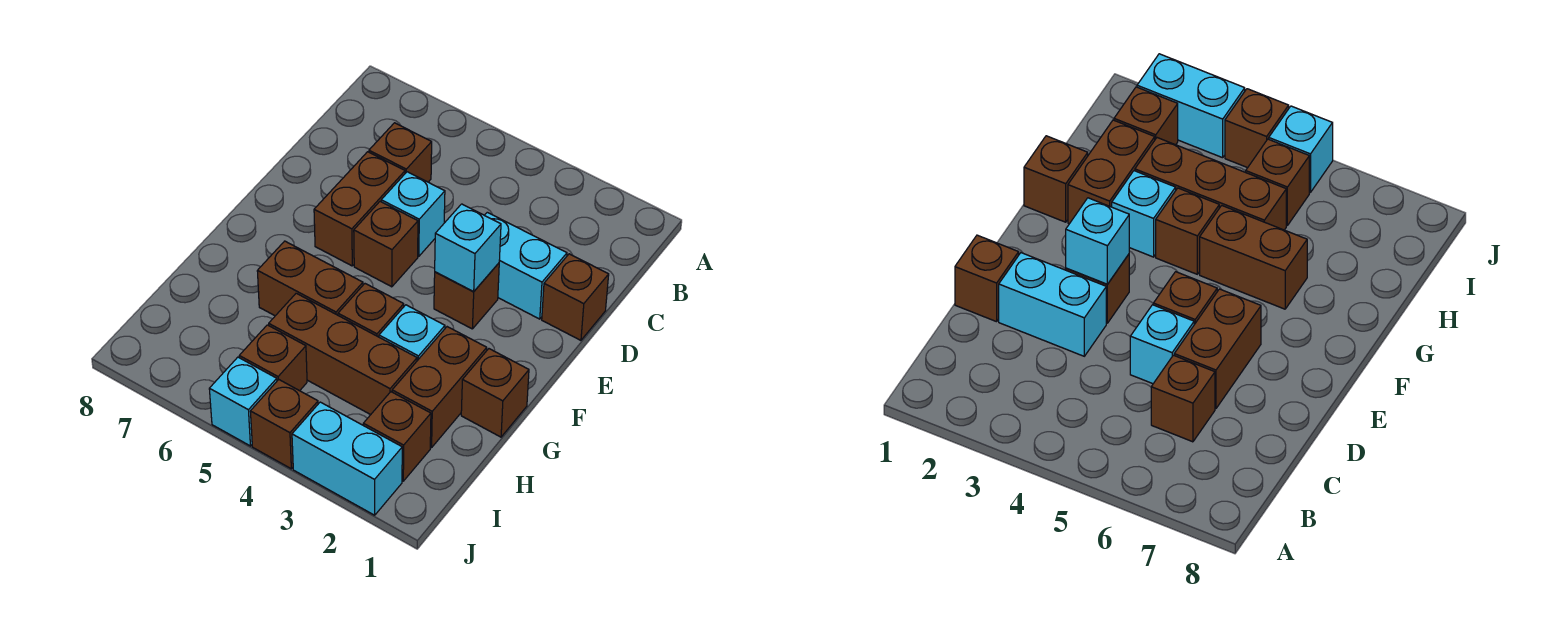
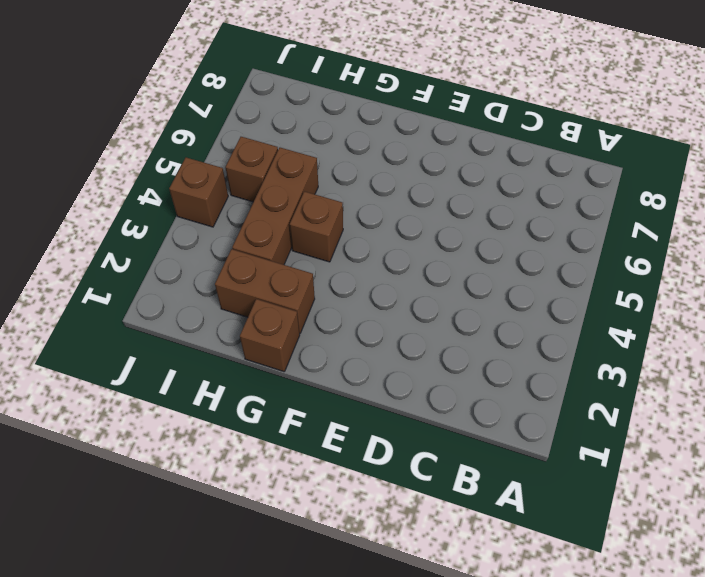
none -> brown 1x1 brick [369,123,432,182]
none -> brown 1x1 brick [542,254,609,340]
none -> cyan 1x2 brick [485,212,567,319]

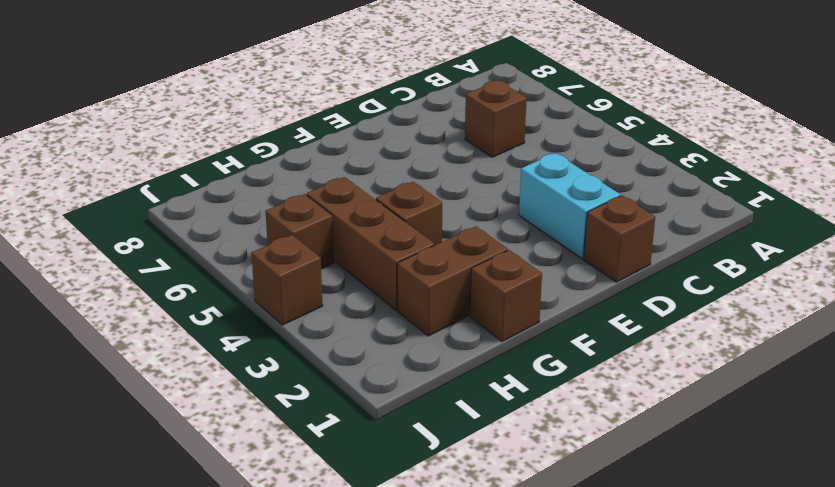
none -> cyan 1x1 brick [381,172,445,256]
none -> brown 1x2 brick [314,152,405,266]
none -> brown 1x1 brick [434,263,499,329]

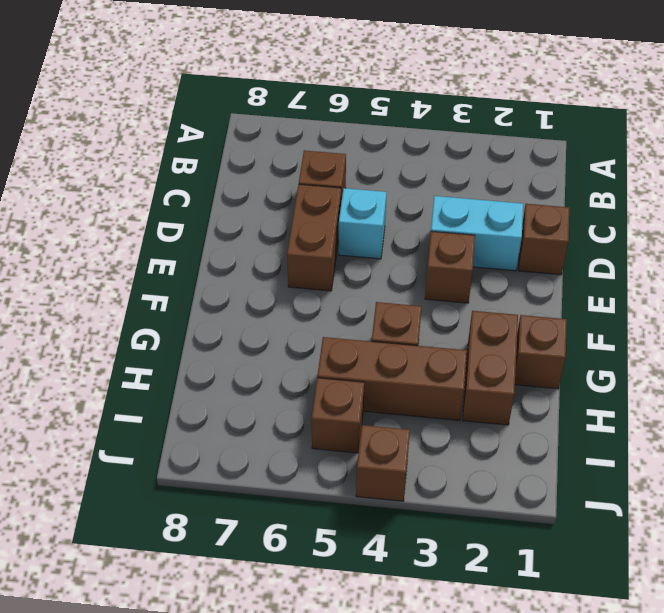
none -> brown 1x1 brick [354,201,418,287]
none -> cyan 1x1 brick [379,305,445,361]
none -> brown 1x2 brick [257,241,363,316]

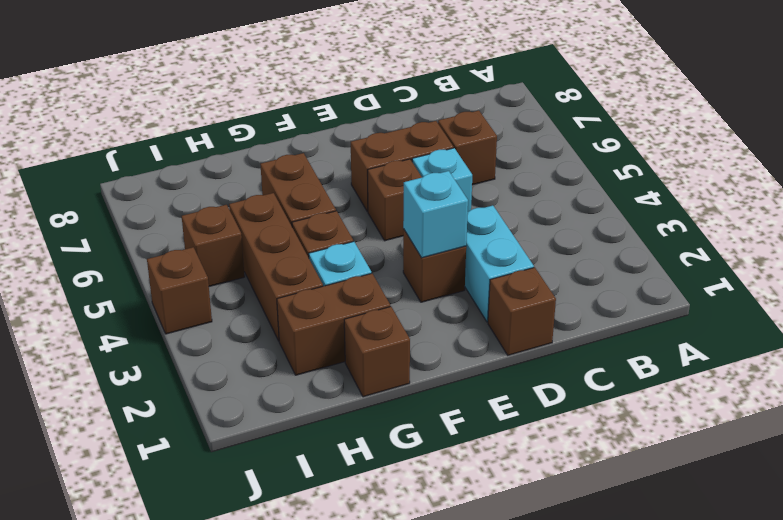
none -> brown 1x1 brick [363,392,431,481]
none -> cyan 1x2 brick [292,402,402,515]
none -> cyan 1x1 brick [209,357,277,446]

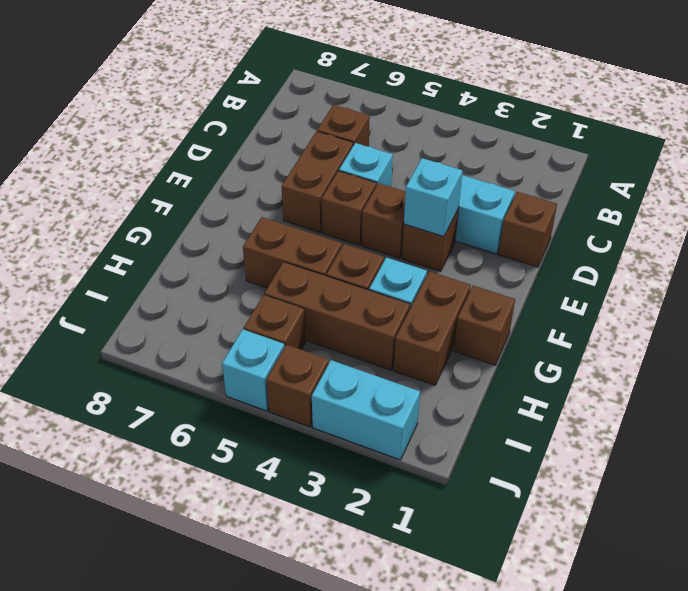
brown 1x1 brick [362,183,406,258] -> brown 1x1 brick moved to [363,392,431,481]

